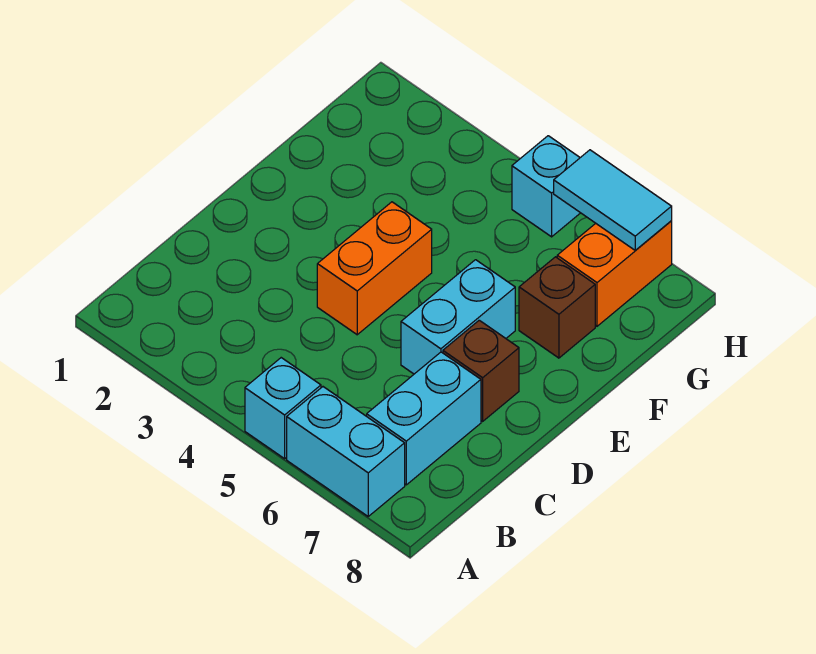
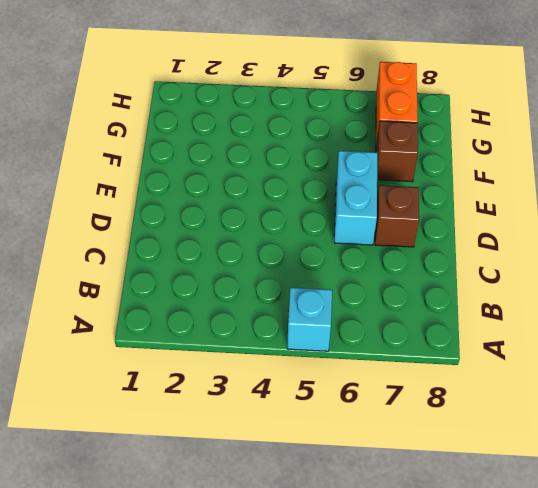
none -> cyan 1x2 brick [287,387,405,516]
none -> cyan 1x2 brick [367,352,481,485]

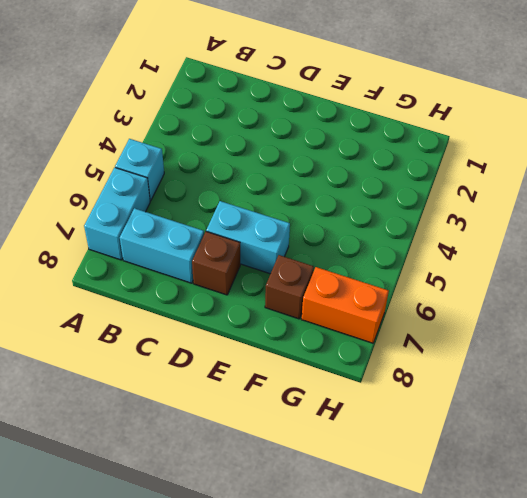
none -> orange 1x2 brick [317,202,432,335]
none -> cyan 1x1 brick [512,136,580,237]

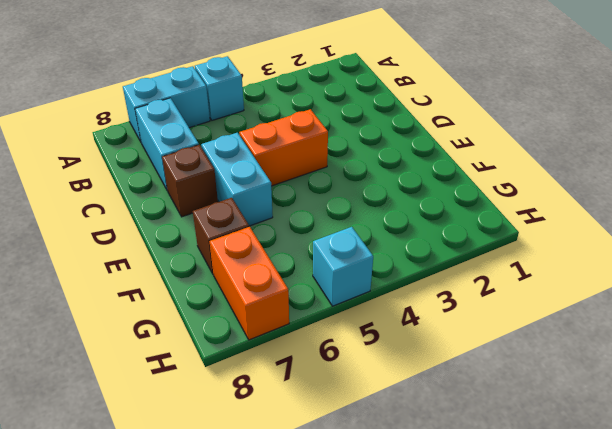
orange 1x2 brick [239,109,328,186] -> orange 1x2 brick turned to [317,202,432,335]
none -> cyan 1x2 tile [554,150,672,250]

